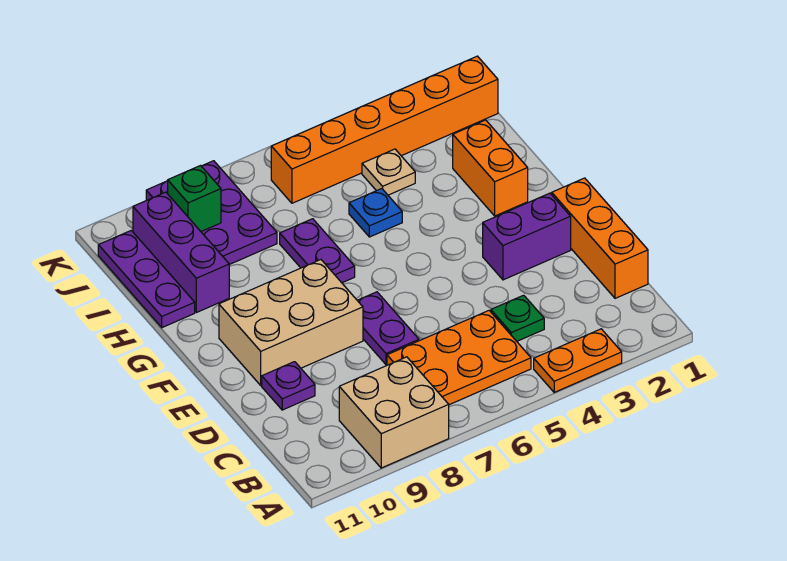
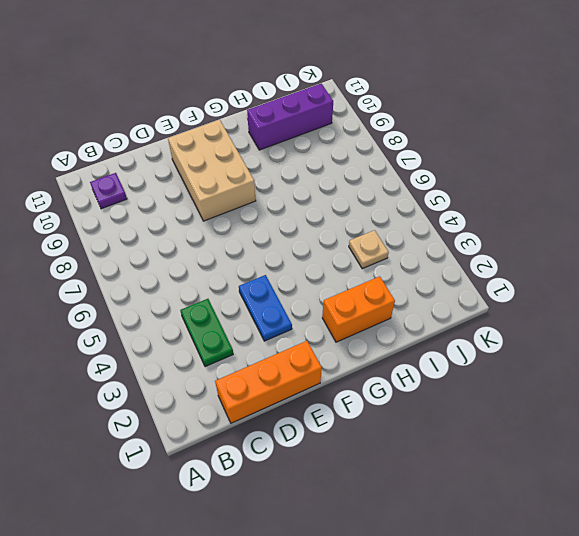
purple 1x1 plate [90,173,127,209] -> purple 1x1 plate moved to [262,362,315,410]
green 1x2 plate [180,299,233,367] -> green 1x1 plate [491,295,544,341]
blue 1x2 plate [239,275,292,341] -> purple 1x2 brick [483,193,571,280]
none -> orange 1x2 plate [534,329,622,392]
none -> tan 2x2 brick [339,357,449,468]
none -> orange 2x3 plate [387,311,531,405]

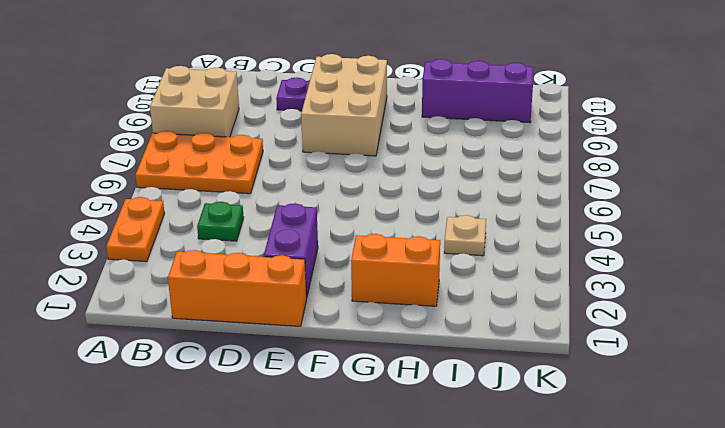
orange 2x3 plate [135,131,263,194] -> orange 2x3 plate turned to [387,311,531,405]
none -> purple 1x2 plate [357,292,419,365]
none -> purple 1x2 plate [280,219,355,283]
none -> blue 1x1 plate [349,189,402,237]

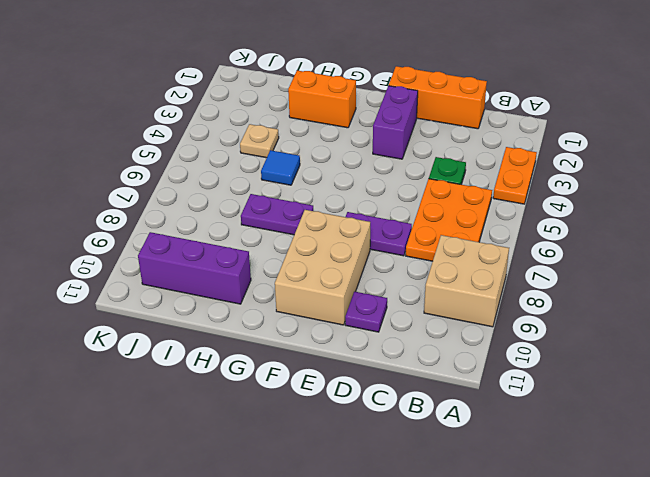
blue 1x1 tile [261,150,300,185] -> blue 1x1 plate [349,189,402,237]
none -> purple 1x3 plate [98,230,195,328]
none -> purple 2x3 plate [146,161,277,265]
none -> orange 1x6 brick [271,56,498,203]

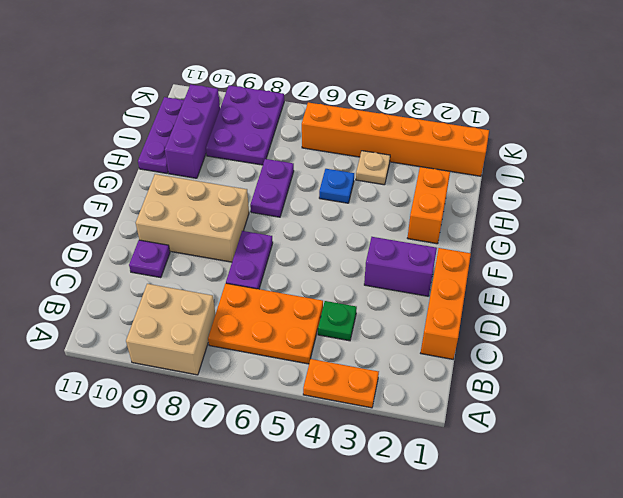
none -> green 1x1 brick [168,166,221,231]

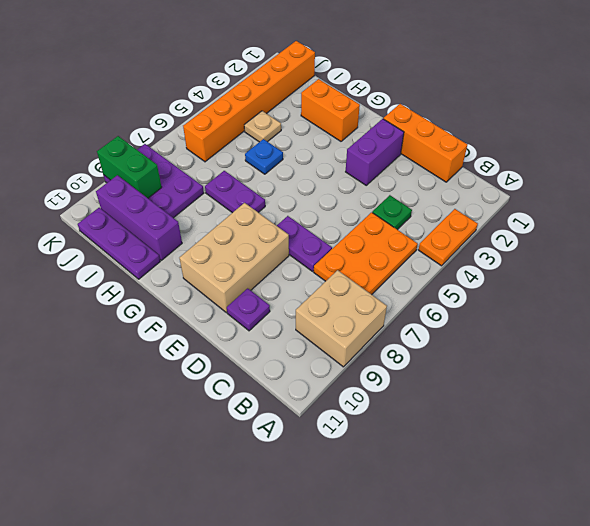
green 1x2 brick [97,136,162,198] -> green 1x1 brick [168,166,221,231]

